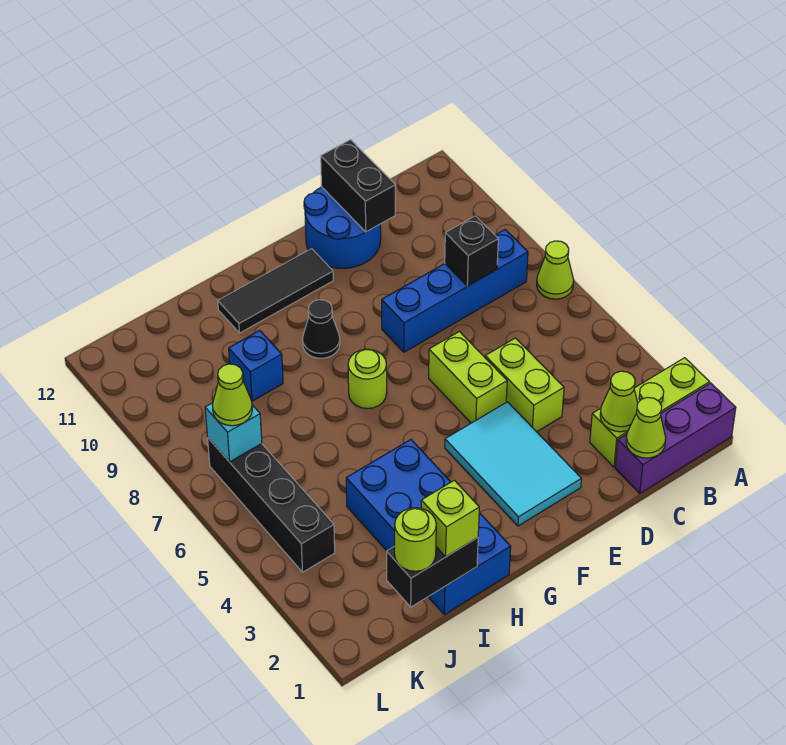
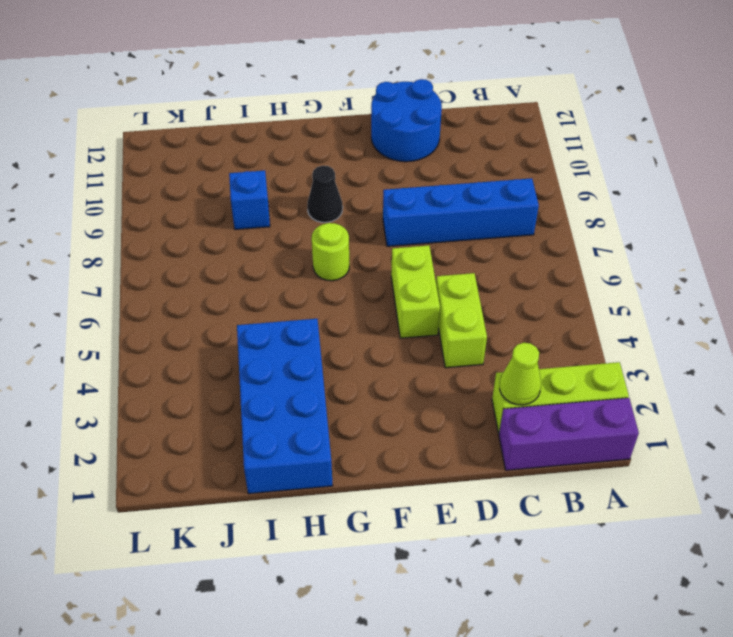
none -> lime 1x1 cone [537,241,574,299]
none -> cyan 2x3 tile [445,402,581,526]
none -> black 1x3 tile [218,249,333,333]

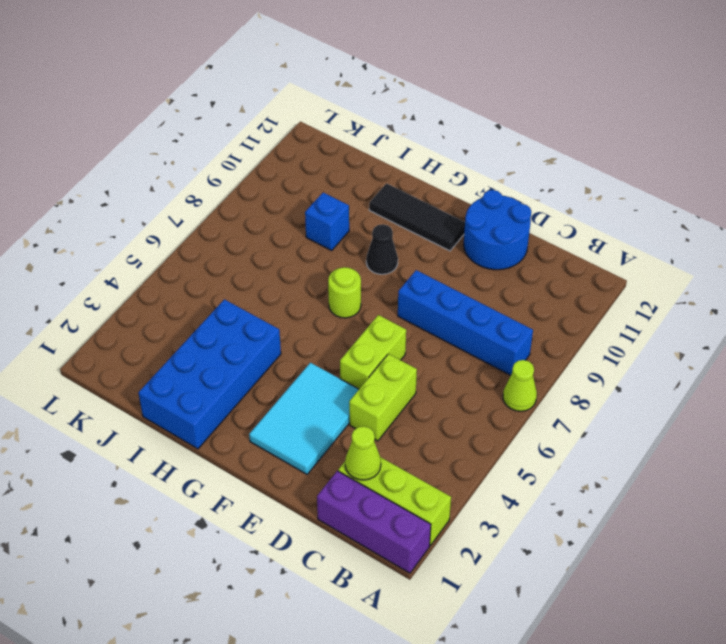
none -> black 1x4 brick [208,438,335,572]
none -> lime 1x1 cone [626,397,666,458]
none -> black 1x1 brick [445,216,498,286]

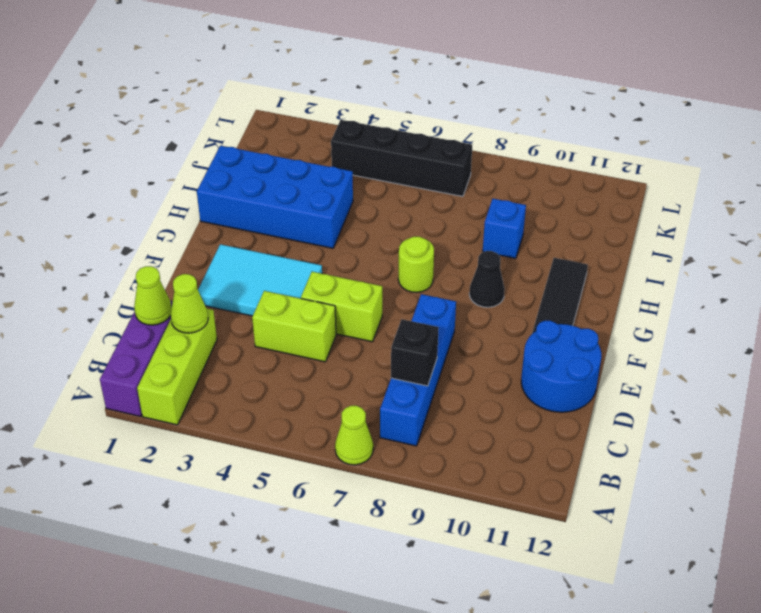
none -> black 1x2 brick [321,140,395,232]
none -> black 1x2 brick [387,538,478,607]
none -> cyan 1x1 brick [205,403,262,462]

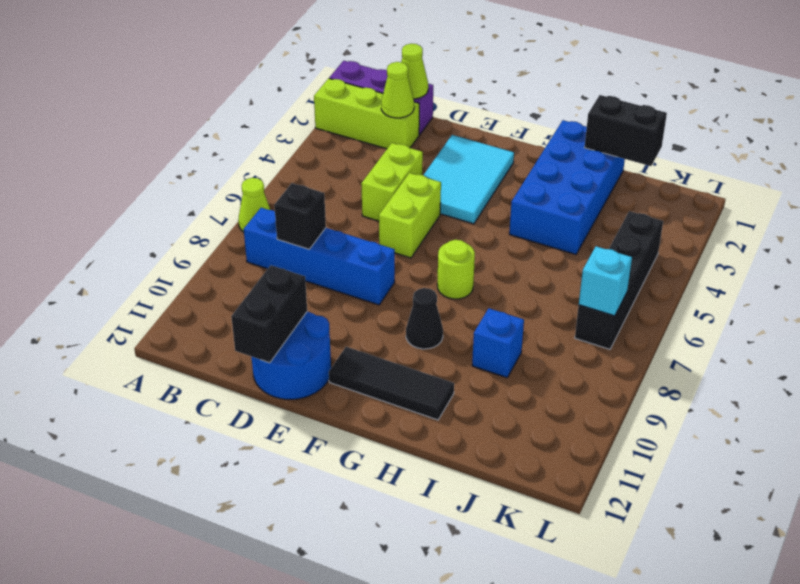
none -> lime 1x1 brick [421,480,479,557]
none -> lime 1x1 round brick [395,508,436,571]
none -> lime 1x1 cone [212,364,252,426]

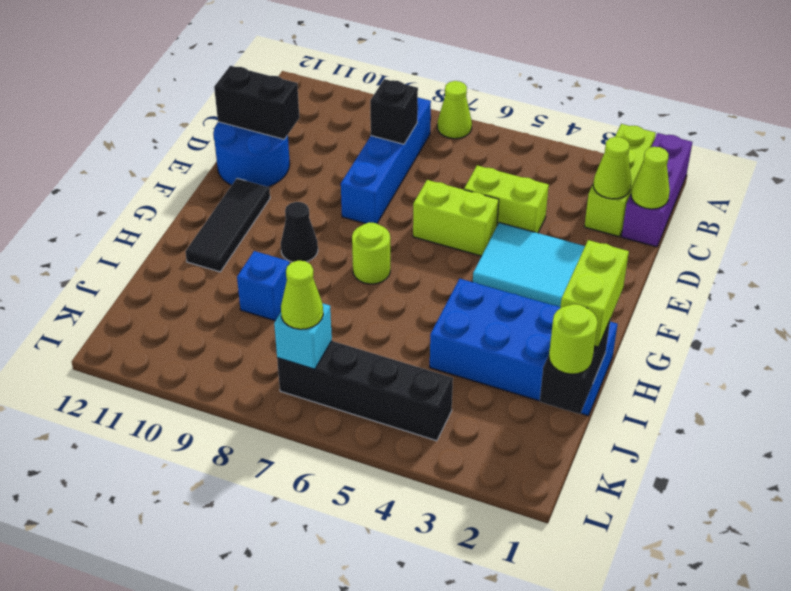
lime 1x2 brick [560,240,629,347] -> lime 1x1 brick [421,480,479,557]

